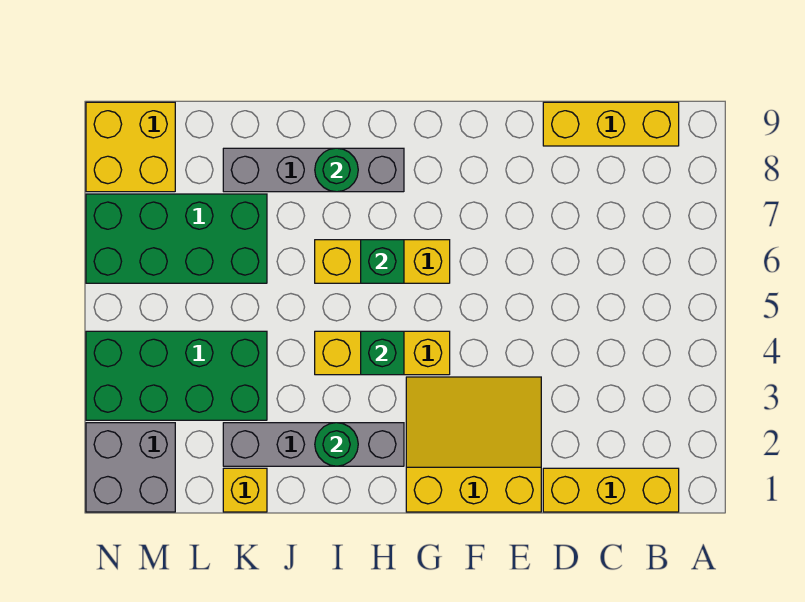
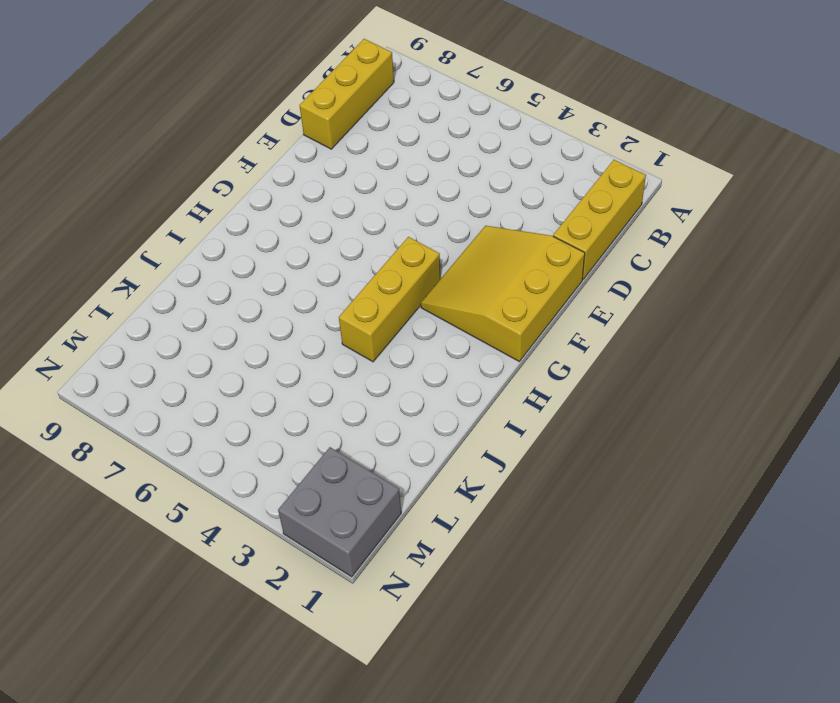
none -> yellow 1x3 brick [315,240,450,283]
none -> grey 1x4 brick [223,423,404,466]
none -> grey 1x4 brick [223,148,404,192]

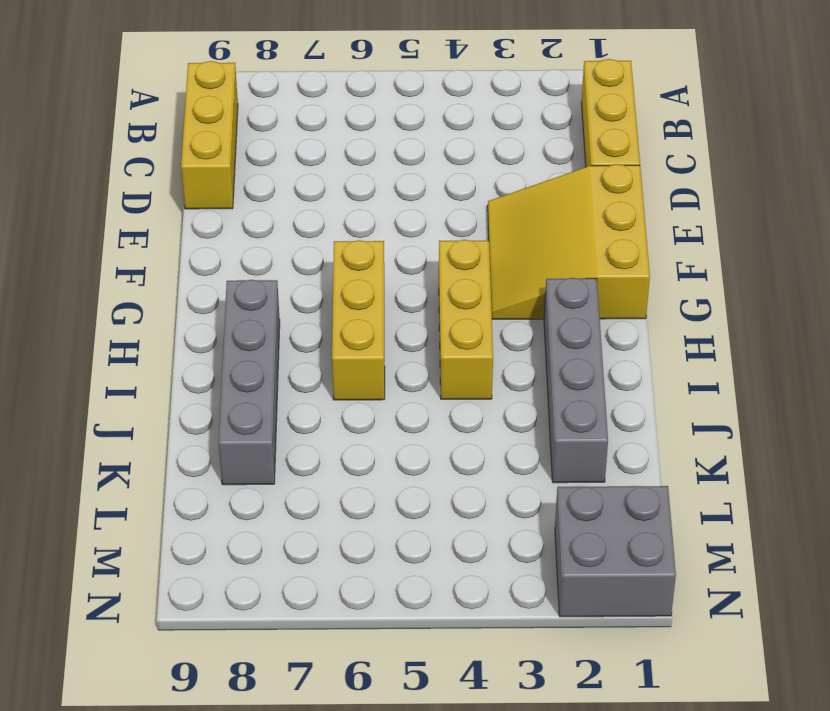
none -> yellow 1x1 brick [223,468,267,512]
none -> green 2x4 brick [86,331,267,420]
none -> green 2x4 brick [86,194,267,283]

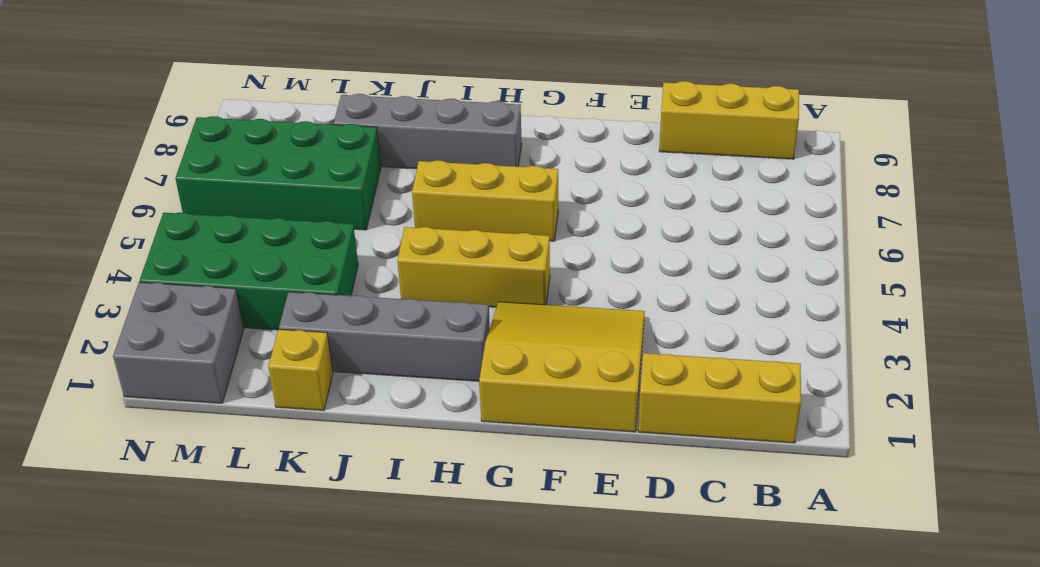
none -> yellow 2x2 brick [86,102,175,192]
none -> green 1x1 brick [361,331,404,375]
none -> green 1x1 brick [361,240,404,283]

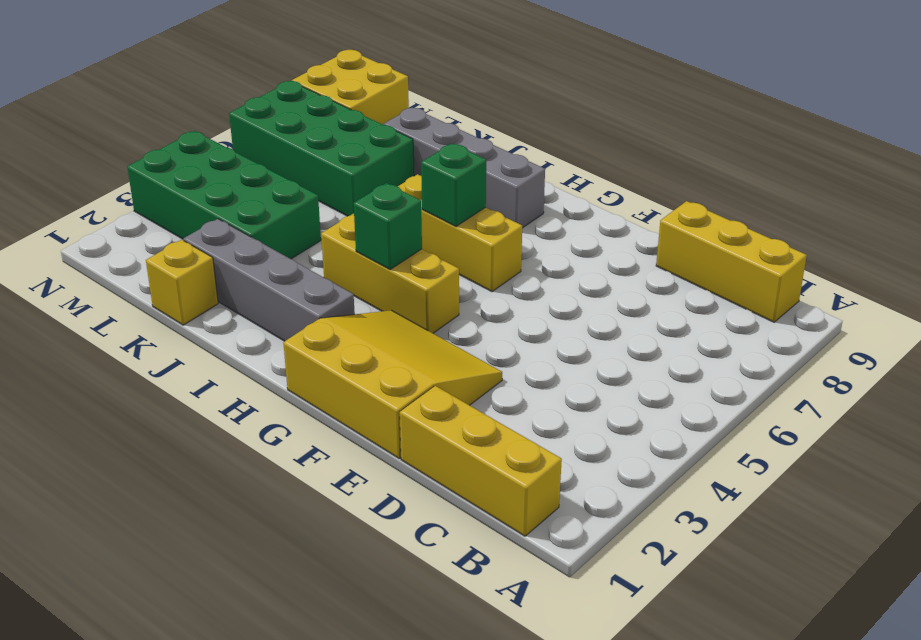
none -> grey 2x2 brick [86,423,175,512]
none -> green 1x1 round brick [315,423,358,466]
none -> green 1x1 round brick [315,148,358,192]

